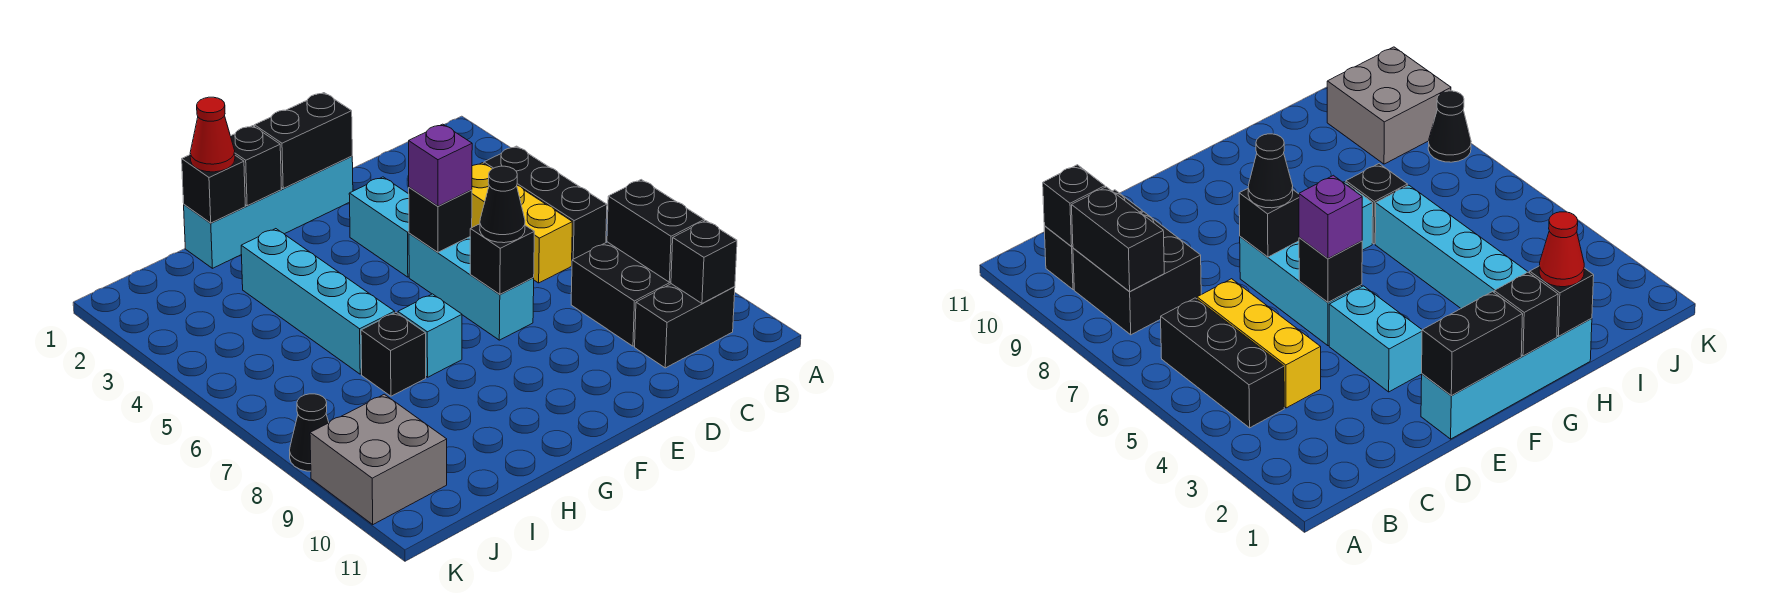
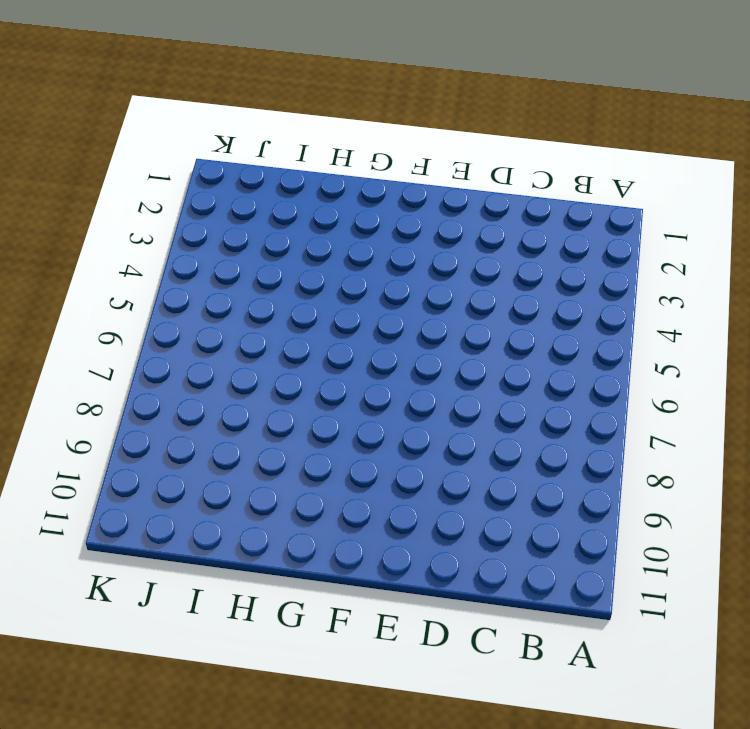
none -> black 1x3 brick [484,146,607,260]
none -> black 2x2 brick [571,242,671,346]
none -> black 1x2 brick [635,284,735,368]

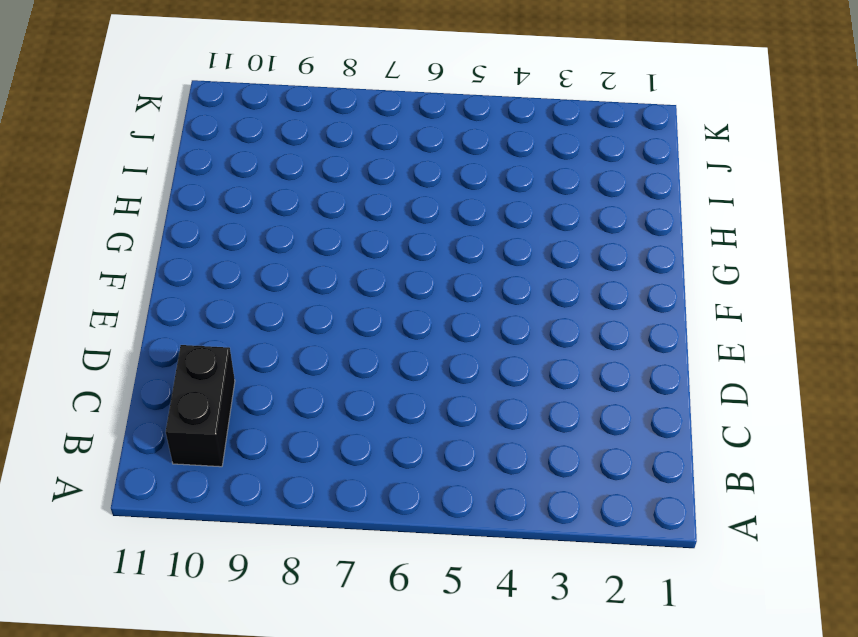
none -> black 1x3 brick [484,146,607,260]
none -> black 2x2 brick [571,242,671,346]
none -> yellow 1x3 brick [472,163,572,283]

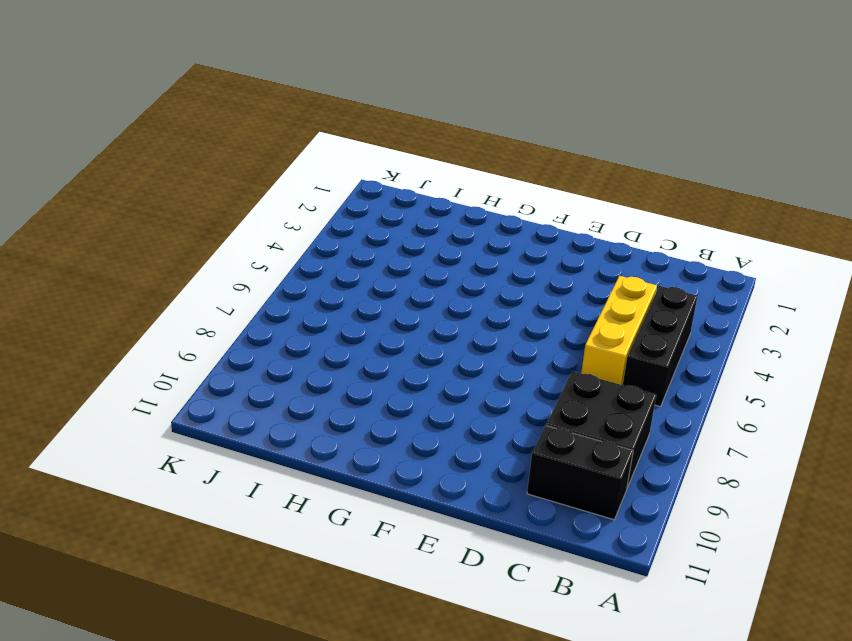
none -> cyan 1x4 brick [184,156,353,268]
none -> cyan 1x2 brick [349,177,409,277]
none -> cyan 1x3 brick [409,233,534,340]

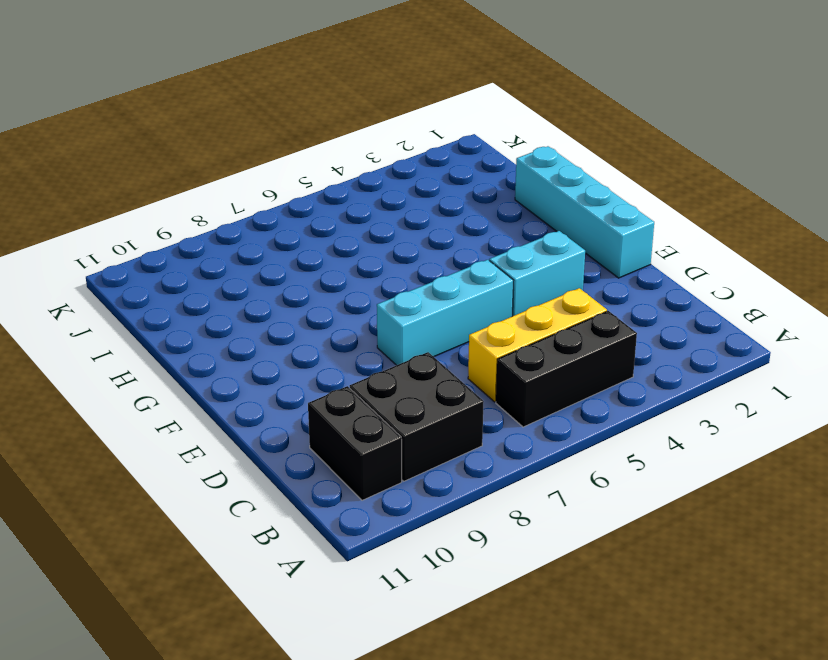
none -> cyan 1x1 brick [398,294,462,377]
none -> cyan 1x4 brick [241,229,395,374]
none -> black 1x1 brick [361,313,426,396]

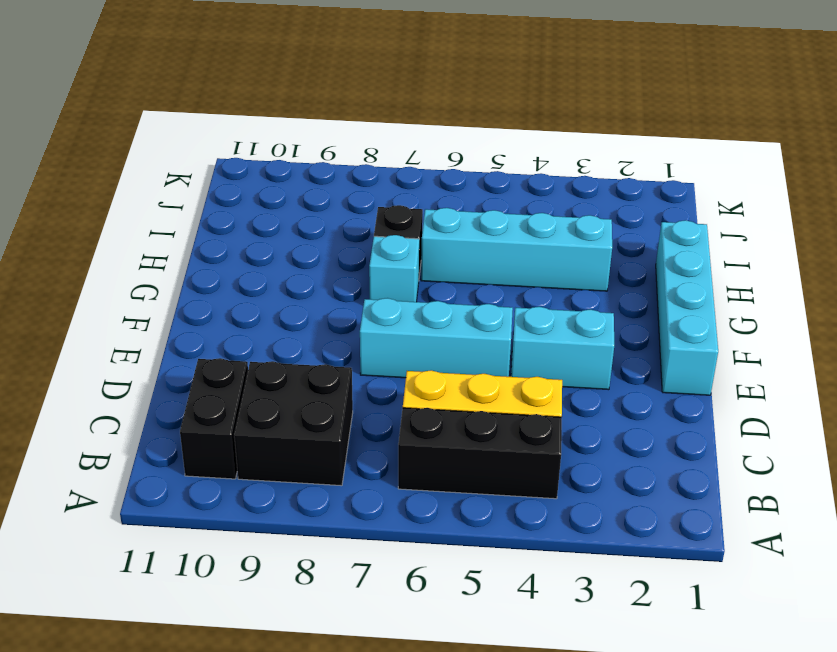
none -> grey 2x2 brick [310,394,447,524]
none -> black 1x1 cone [290,394,329,471]
none -> black 1x2 brick [607,180,704,282]

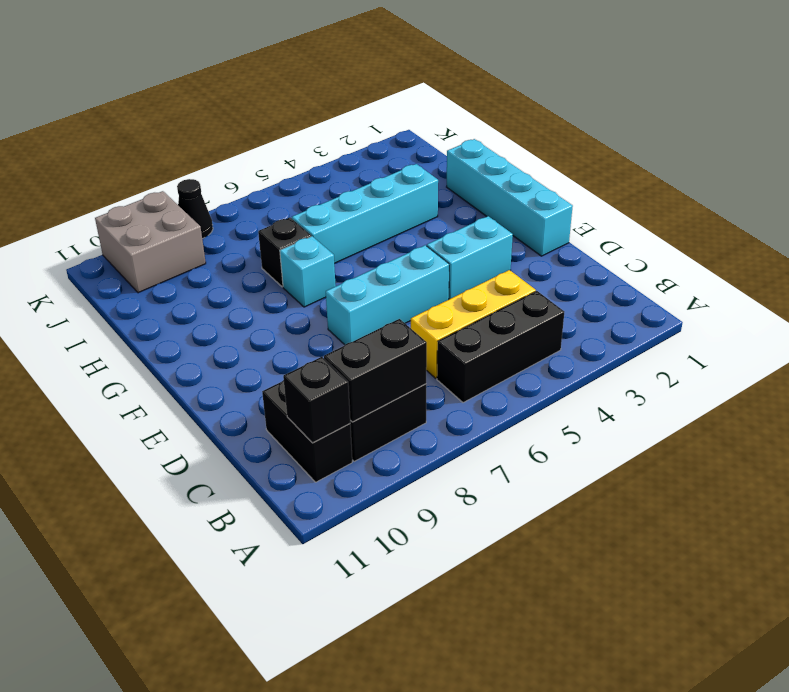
none -> black 1x2 brick [254,93,352,188]
none -> black 1x1 brick [409,187,472,252]
none -> black 1x1 brick [470,224,534,294]

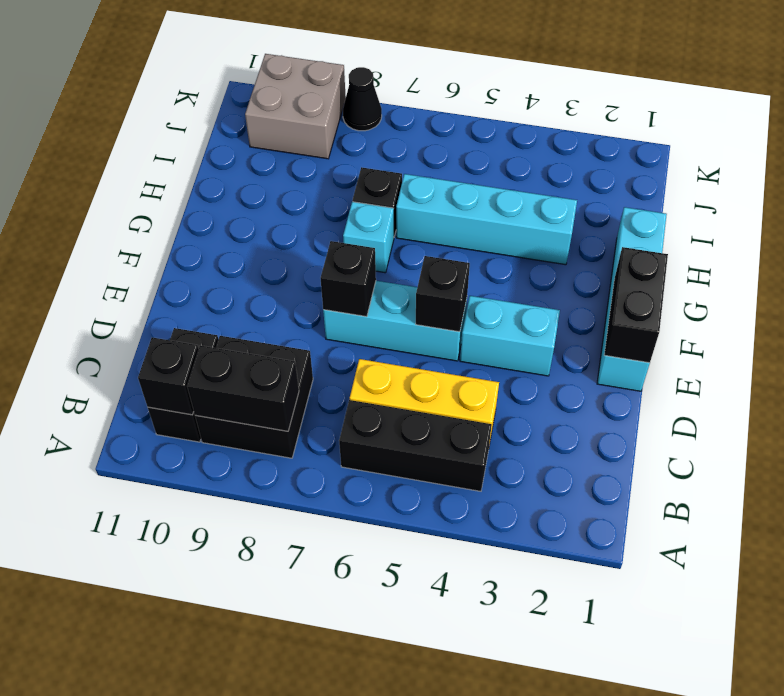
none -> black 1x1 brick [231,126,281,206]
none -> black 1x1 brick [182,155,245,223]
none -> purple 1x1 brick [409,124,472,206]

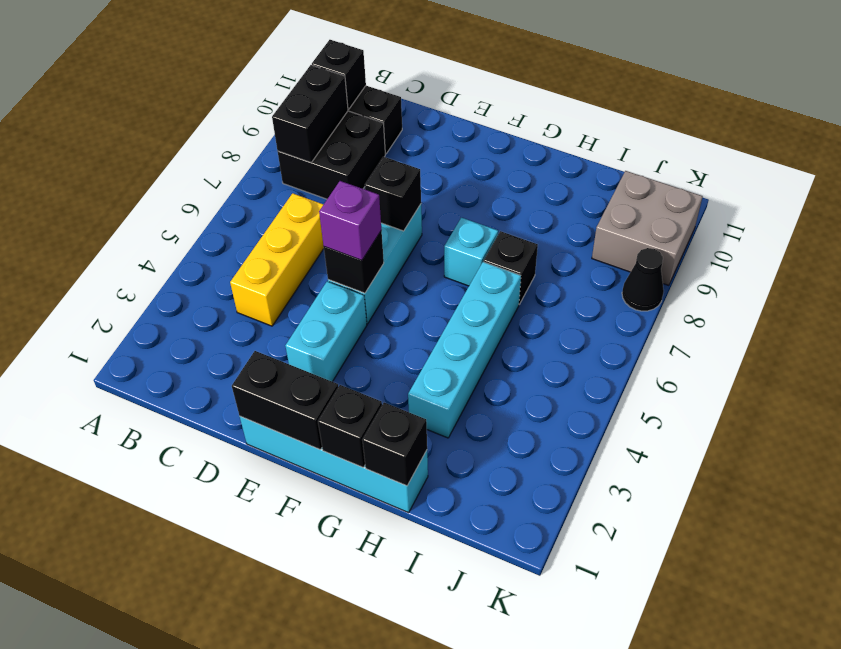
none -> black 1x3 brick [484,146,607,260]
none -> black 1x1 cone [480,166,525,243]
none -> red 1x1 cone [190,97,235,172]

